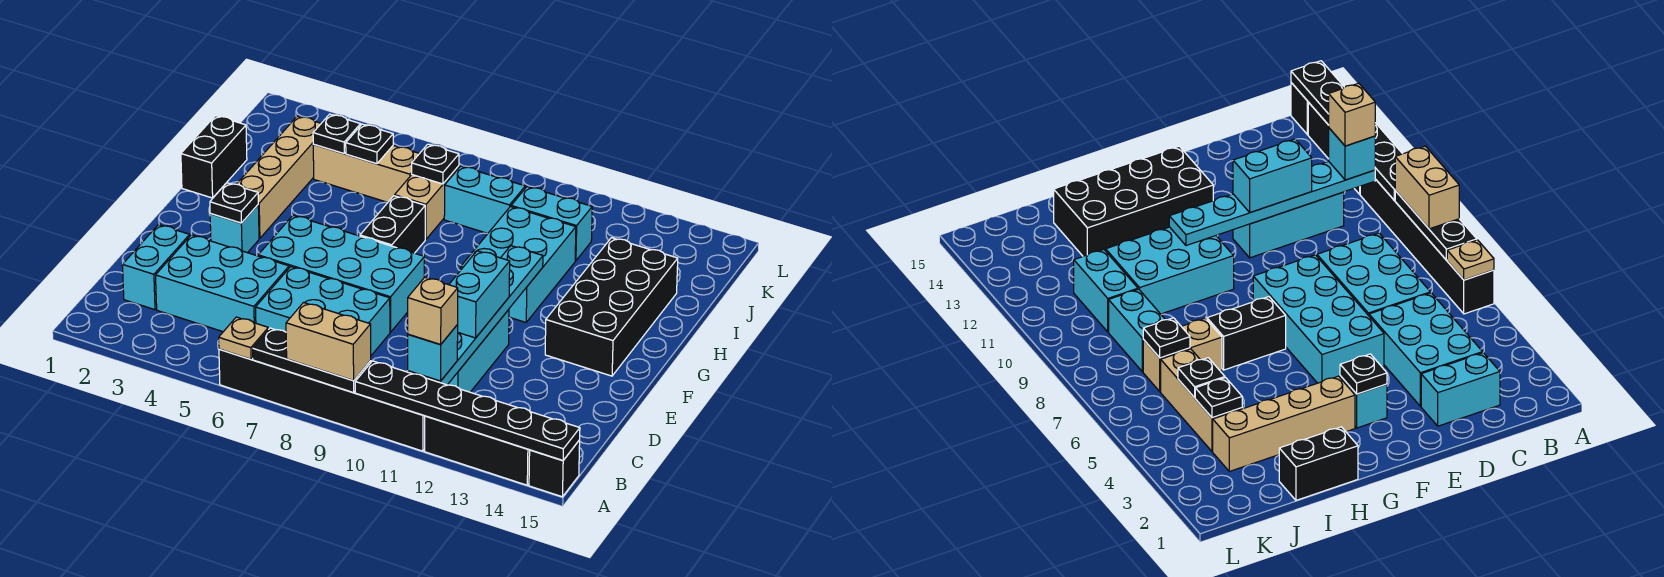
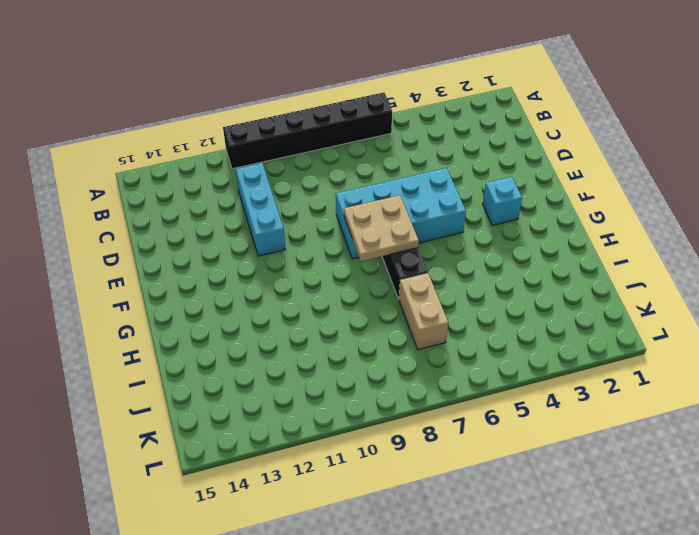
tan 2x2 plate [344,195,419,261] -> none
none -> black 1x3 brick [425,416,530,485]
none -> black 1x1 brick [529,440,580,497]
none -> cyan 1x2 brick [122,225,190,310]
none -> cyan 2x3 brick [156,235,289,332]

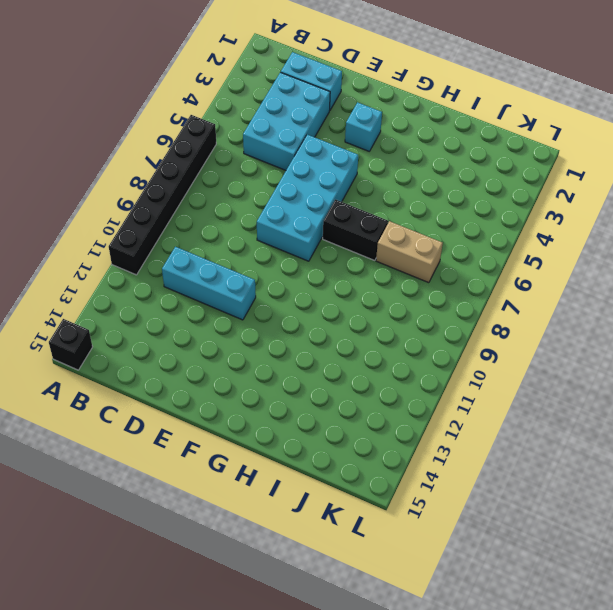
none -> black 1x3 brick [425,416,530,485]
none -> cyan 2x3 brick [256,267,390,355]
none -> black 2x4 brick [545,238,678,376]
none -> tan 1x4 brick [237,116,321,238]

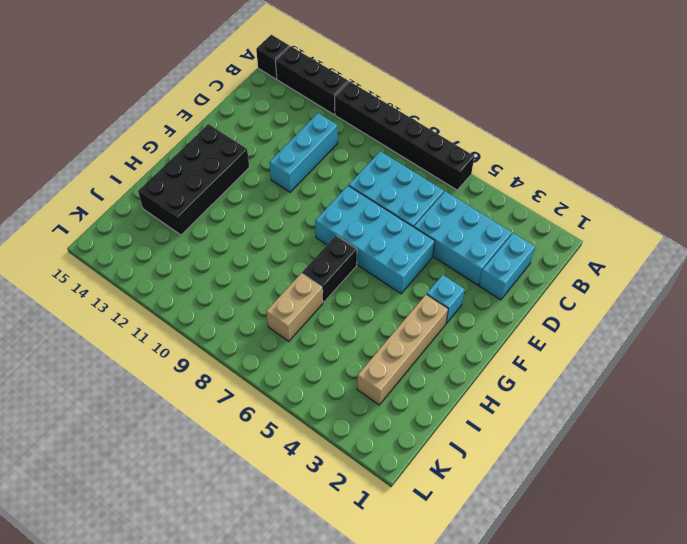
none -> cyan 2x3 brick [461,207,576,322]
none -> black 1x2 brick [181,116,247,198]
none -> tan 1x3 brick [313,145,419,202]
none -> cyan 1x2 brick [444,166,525,234]

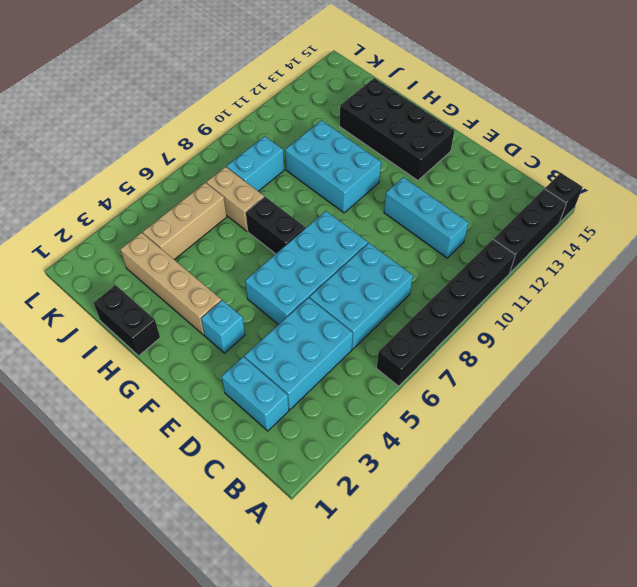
none -> cyan 1x2 brick [511,187,592,261]
none -> tan 1x1 plate [219,317,268,359]
none -> black 1x3 plate [253,328,371,393]
none -> black 1x6 plate [355,361,580,461]

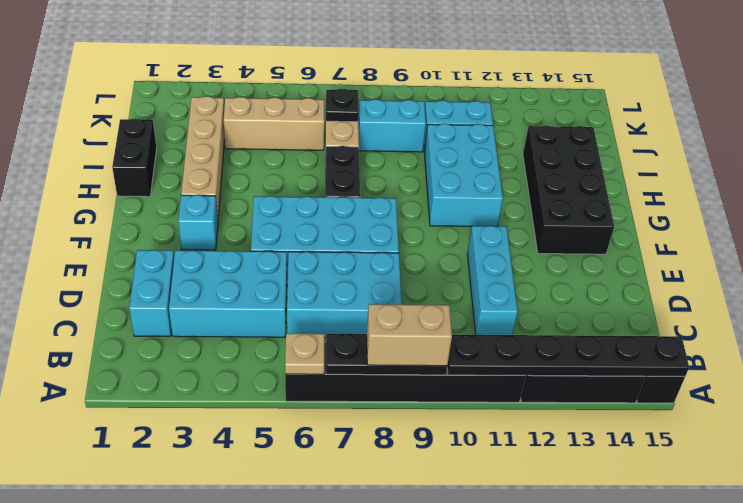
none -> cyan 1x6 plate [408,246,543,385]
none -> black 1x1 plate [210,183,258,223]
none -> black 1x1 plate [313,114,361,154]
none -> black 1x1 plate [346,124,393,164]

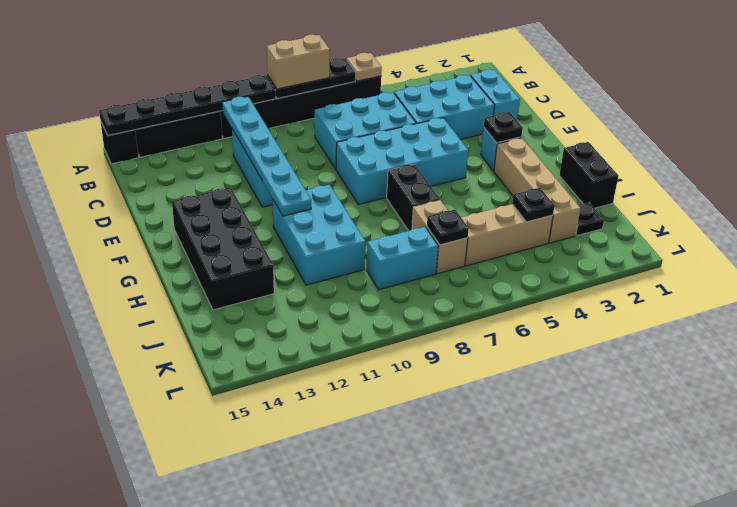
black 1x1 plate [576,202,604,236] -> black 1x1 plate moved to [346,124,393,164]
none -> cyan 1x2 brick [511,187,592,261]
none -> cyan 1x1 brick [408,325,458,381]
none -> cyan 1x2 brick [449,251,510,338]
none -> tan 1x1 brick [408,277,458,345]

